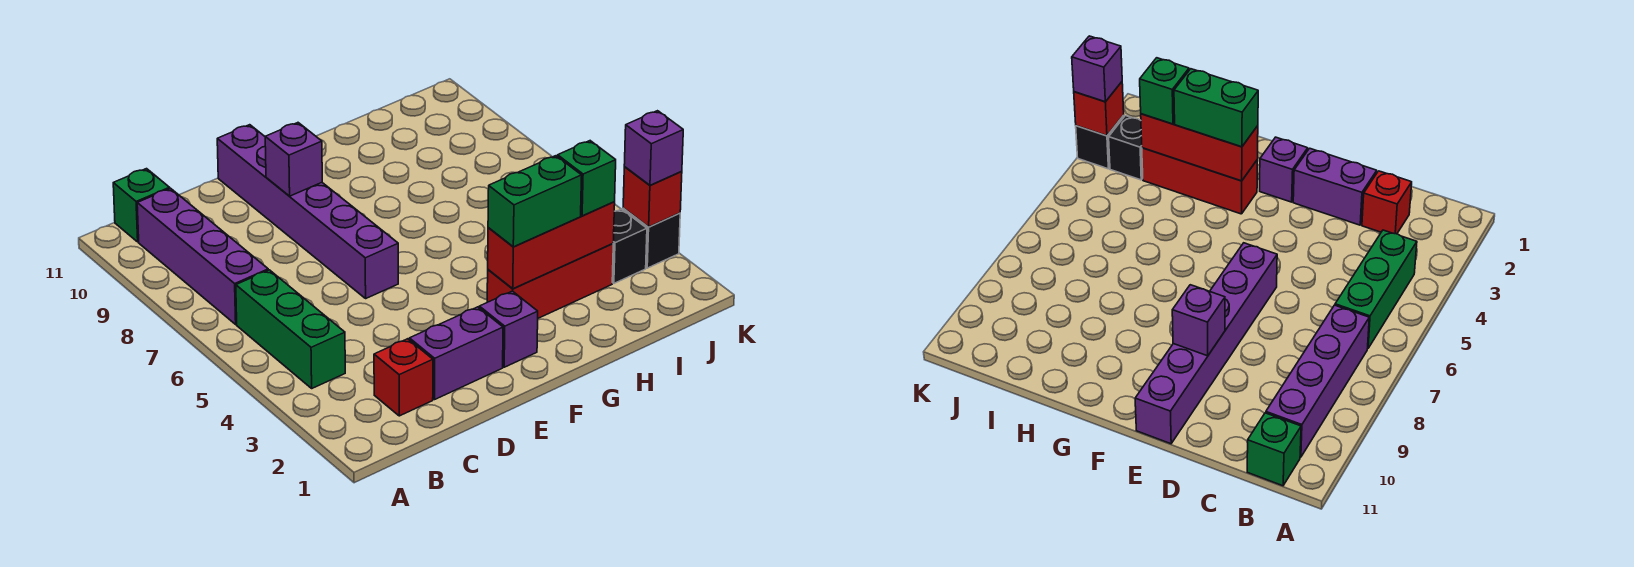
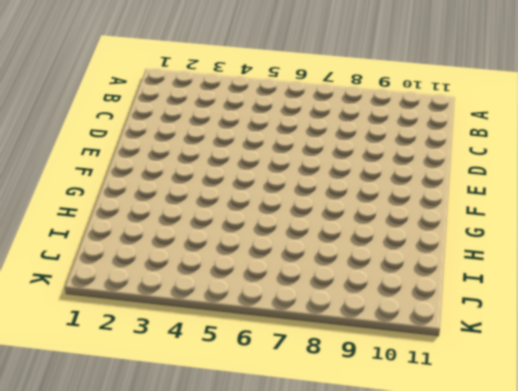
none -> green 1x3 brick [236,270,345,388]
none -> purple 1x4 brick [137,188,268,324]
none -> green 1x1 brick [113,169,170,242]

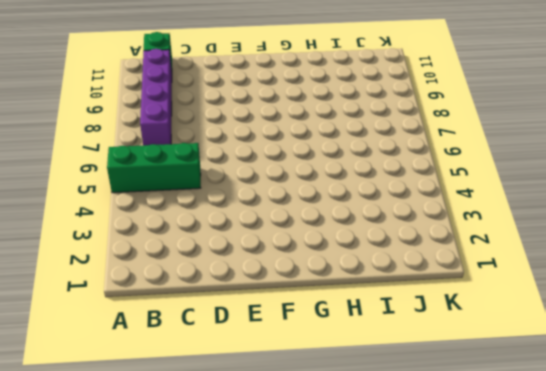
green 1x3 brick [107,143,201,193] -> green 1x3 brick turned to [236,270,345,388]
none -> red 1x1 brick [374,339,433,416]
none -> purple 1x2 brick [409,307,503,400]
none -> purple 1x6 brick [217,125,398,298]

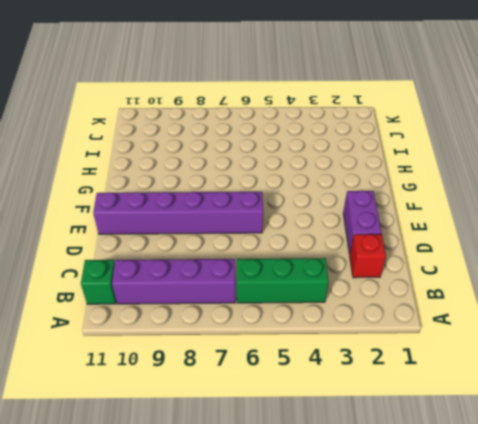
none -> purple 1x1 brick [479,291,538,367]
none -> red 1x3 brick [487,244,613,318]
none -> black 1x1 brick [612,209,647,283]

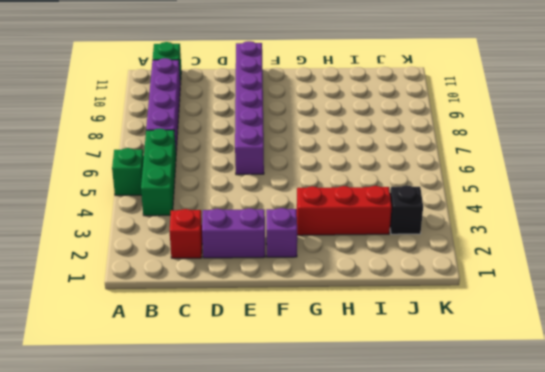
green 1x1 brick [112,148,144,196] -> green 1x1 brick moved to [558,141,616,216]
none -> black 1x1 brick [623,208,680,268]
none -> purple 1x1 brick [265,123,322,196]
none -> red 1x3 brick [488,202,615,289]

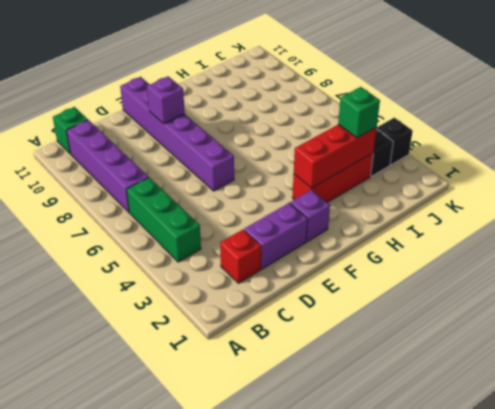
none -> red 1x1 brick [623,167,682,227]
none -> green 1x2 brick [488,156,582,247]
none -> purple 1x1 brick [624,111,683,185]

